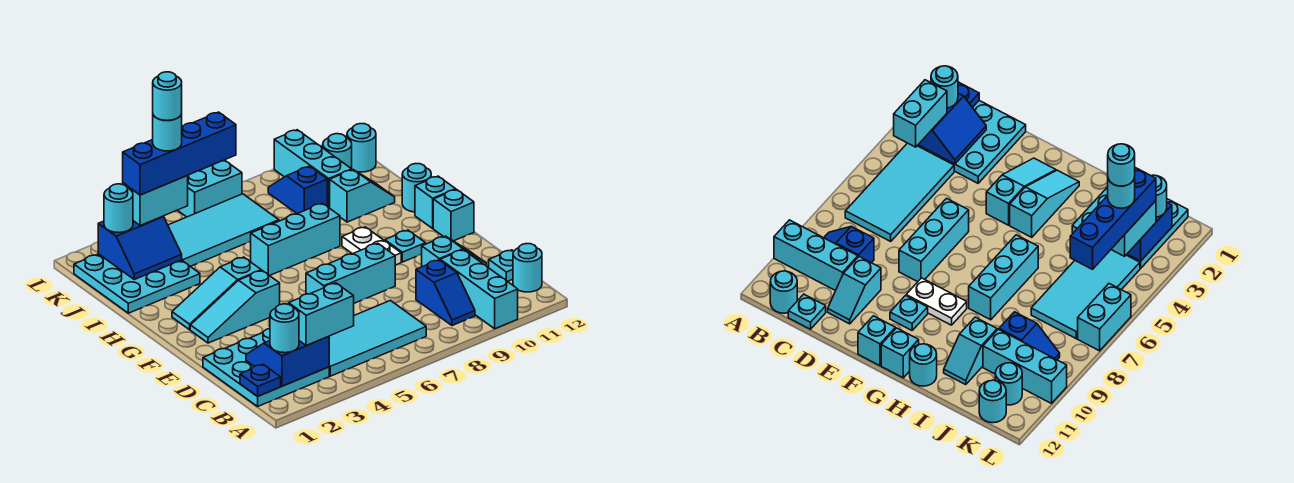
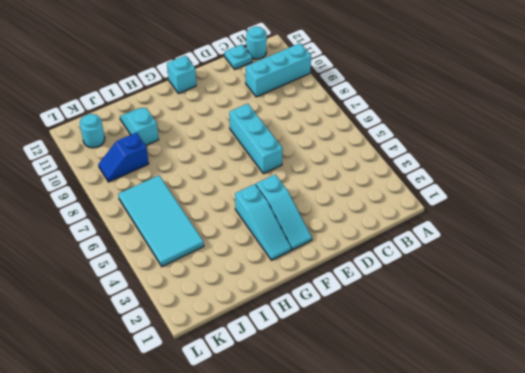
none -> cyan 3x3 plate [203,329,329,406]
none -> cyan 2x4 tile [329,301,426,376]
none -> blue 1x2 slope [416,260,475,325]
none -> cyan 1x2 slope [421,236,487,267]

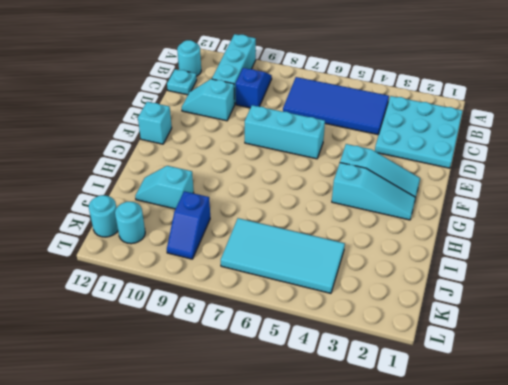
blue 2x4 tile [283,77,389,135] -> cyan 2x4 tile [329,301,426,376]
none -> white 1x2 plate [342,227,401,265]
none -> cyan 1x1 plate [385,230,426,262]
none -> cyan 1x1 brick [415,176,456,228]
none -> cyan 1x3 brick [250,203,340,276]

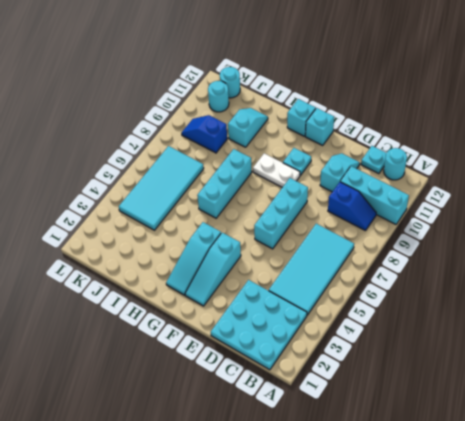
none -> cyan 1x1 round brick [402,164,431,212]
none -> cyan 3x3 plate [74,254,200,313]
none -> cyan 1x3 brick [274,130,352,208]
none -> cyan 1x2 brick [178,160,242,217]

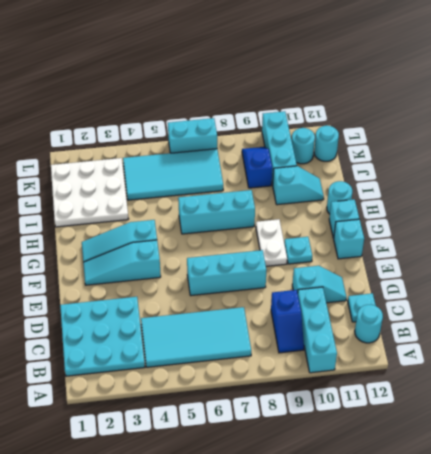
white 3x3 plate [51,158,128,227] -> cyan 3x3 plate [74,254,200,313]
none -> blue 1x1 plate [240,365,281,396]
none -> blue 2x2 slope [246,336,329,386]
none -> blue 2x2 slope [98,216,182,279]
none -> cyan 1x1 round brick [270,304,299,353]

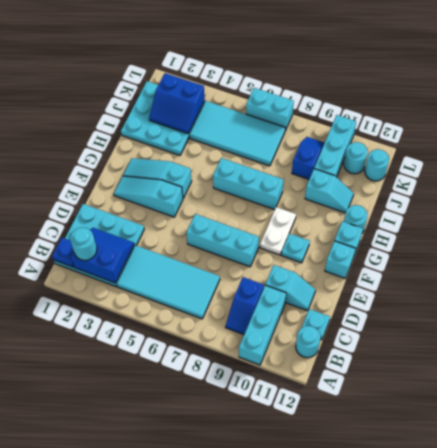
none -> cyan 1x2 brick [289,283,354,346]
none -> cyan 1x1 round brick [104,184,133,233]
none -> cyan 1x2 brick [123,176,188,226]
none -> blue 1x4 brick [123,112,236,195]

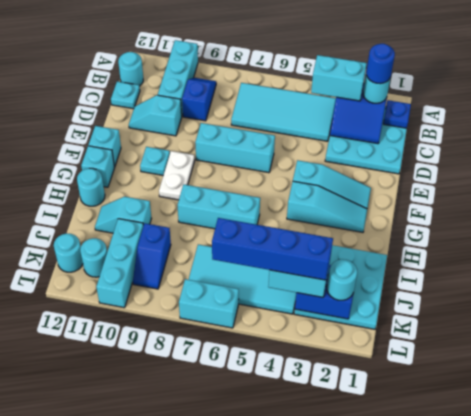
blue 1x1 round brick [366,44,395,84] -> none
none -> cyan 1x1 round brick [153,114,182,151]
none -> cyan 1x1 round brick [153,72,182,121]

